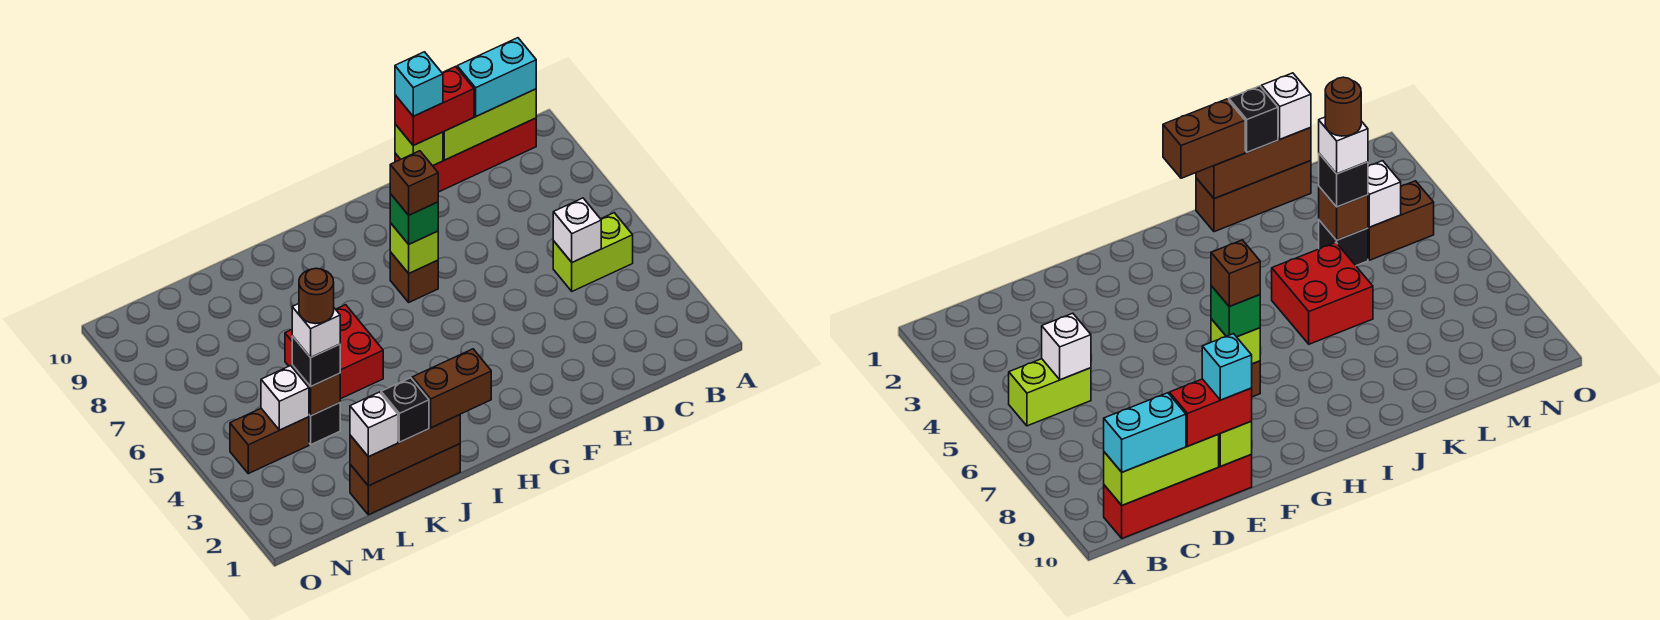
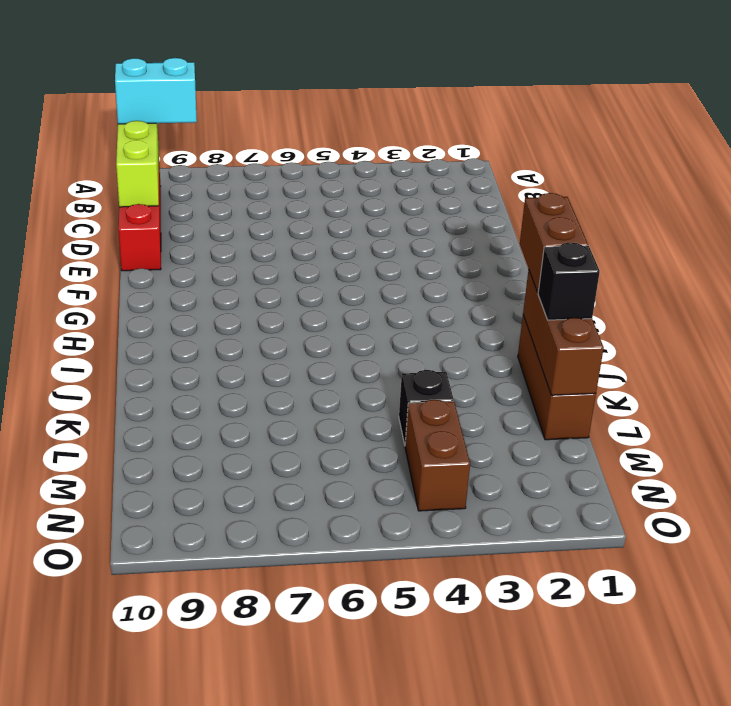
cyan 1x2 brick [115,58,197,124] -> cyan 1x2 brick turned to [457,38,536,116]
none -> lime 1x2 brick [553,213,633,291]
none -> brown 1x1 brick [390,252,438,302]
none -> red 2x2 brick [285,305,383,399]

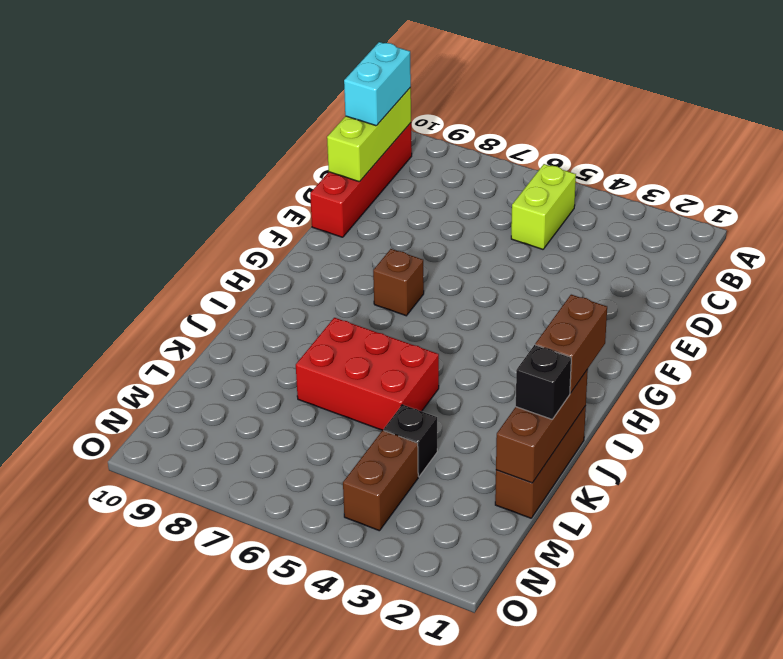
red 2x3 brick [296,318,439,430] -> red 2x2 brick [285,305,383,399]
none -> white 1x1 brick [553,198,601,262]
none -> lime 1x1 brick [395,124,443,166]
none -> lime 1x1 brick [390,223,438,273]

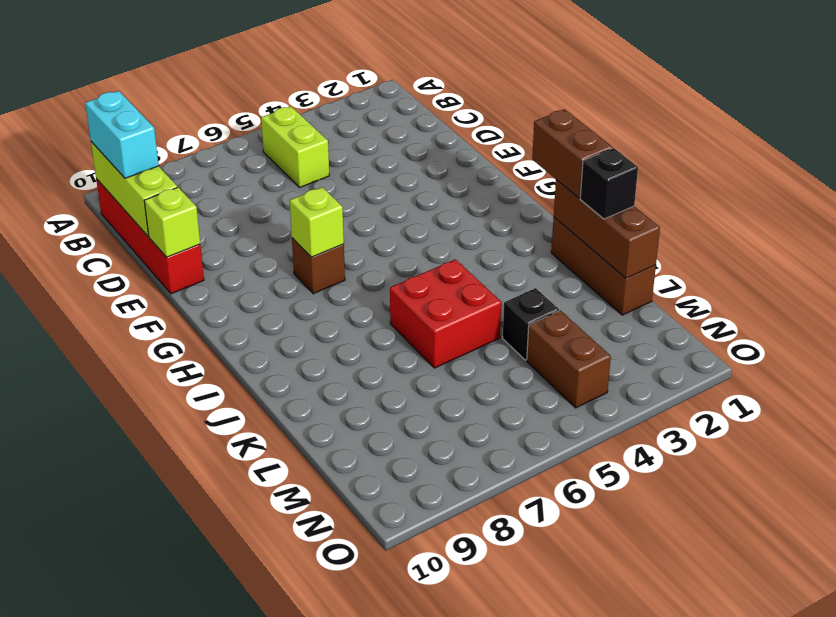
none -> white 1x1 brick [553,198,601,262]
none -> brown 1x1 brick [292,365,340,416]
none -> white 1x1 brick [261,366,309,430]

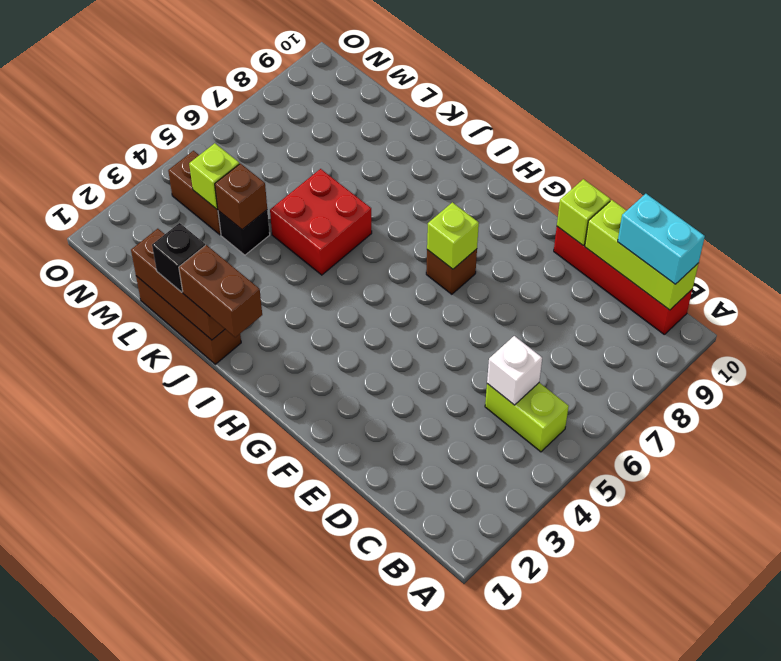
lime 1x1 brick [189,143,239,209] -> white 1x1 brick [261,366,309,430]
none -> red 1x2 brick [395,67,474,145]
none -> green 1x1 brick [390,194,438,244]
none -> white 1x1 brick [350,392,398,457]

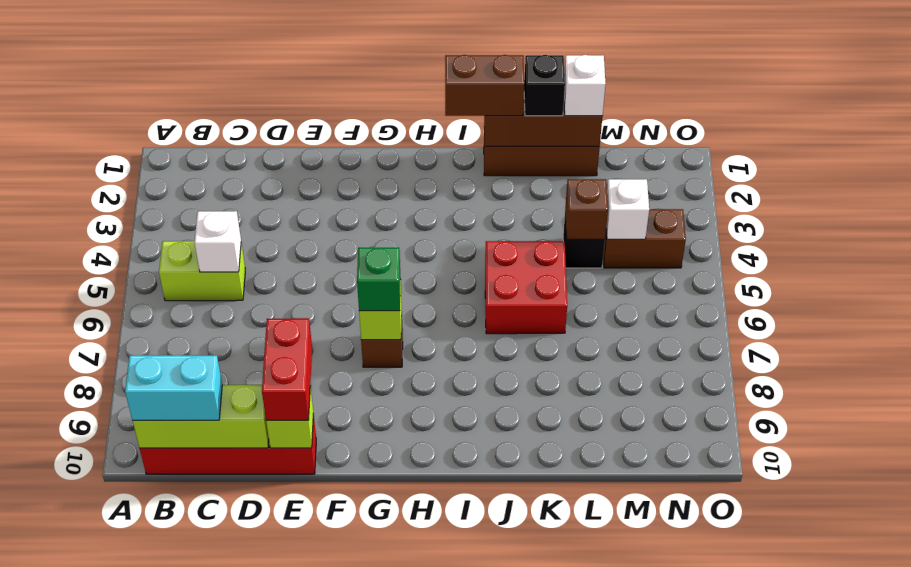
red 1x2 brick [262,318,312,420] -> red 1x2 brick turned to [395,67,474,145]
none -> black 1x1 brick [292,336,340,387]
none -> cyan 1x1 brick [395,52,443,116]
none -> brown 1x1 brick [390,151,438,215]

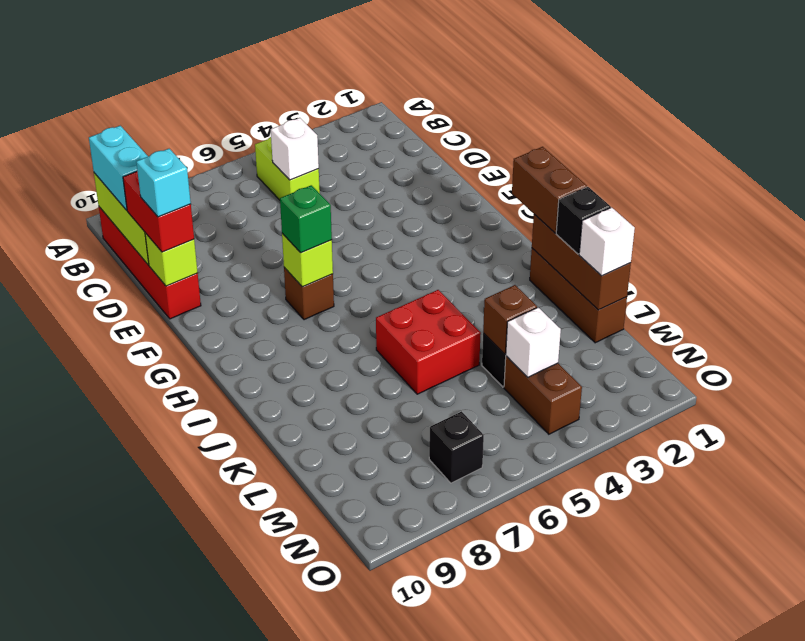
black 1x1 brick [429,411,484,483] -> black 1x1 brick moved to [292,336,340,387]
none -> brown 1x1 brick [390,151,438,215]
none -> white 1x1 brick [292,304,340,357]
none -> brown 1x1 round brick [299,268,334,324]

